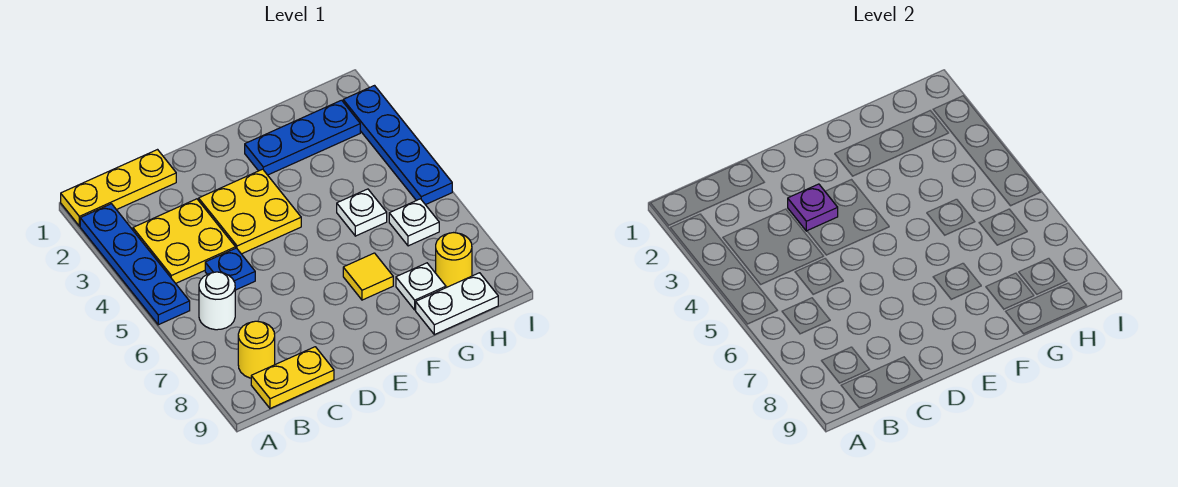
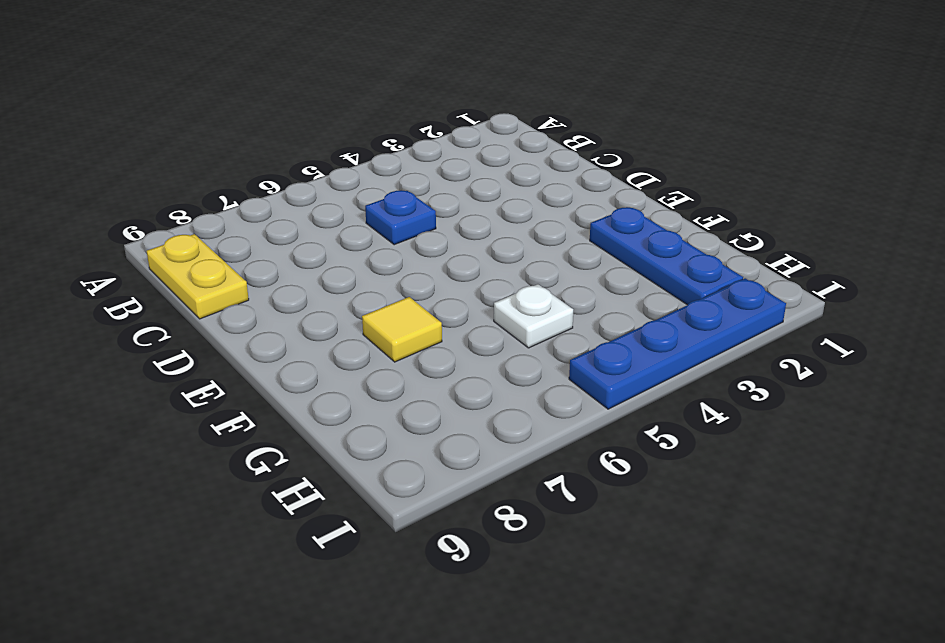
none -> yellow 1x3 plate [61,150,176,226]
none -> blue 1x4 plate [80,204,190,325]
none -> yellow 2x2 plate [133,199,236,283]

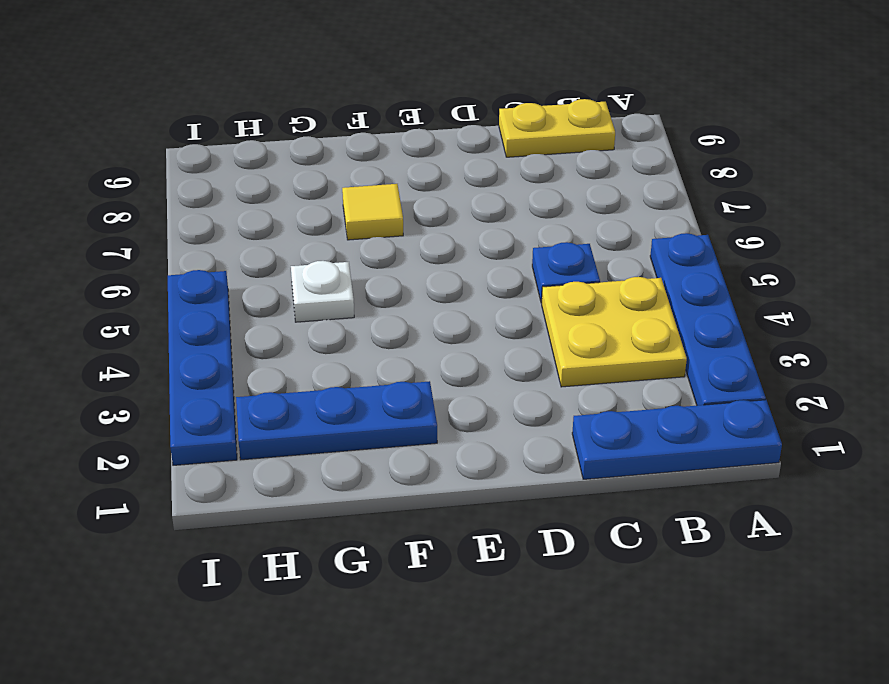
blue 1x3 plate [572,400,782,479] -> yellow 1x3 plate [61,150,176,226]
none -> white 1x1 round brick [199,272,235,330]
none -> yellow 1x1 round brick [238,321,275,378]
none -> yellow 2x2 plate [199,169,301,254]

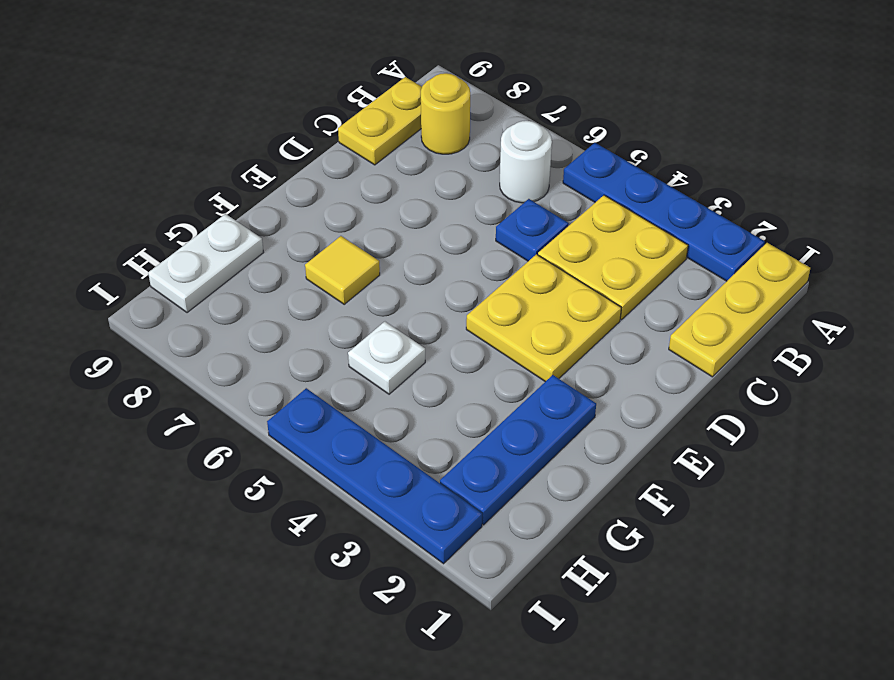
none -> white 1x1 plate [396,263,446,310]
none -> white 1x1 plate [389,199,439,246]
none -> yellow 1x1 round brick [436,233,472,288]

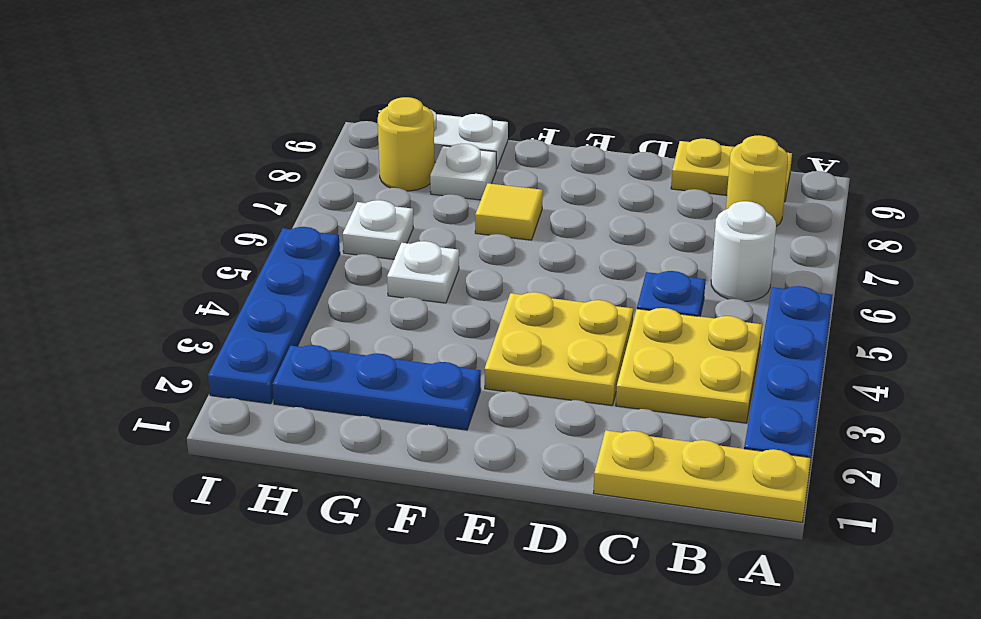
none -> purple 1x1 plate [788,184,838,231]

